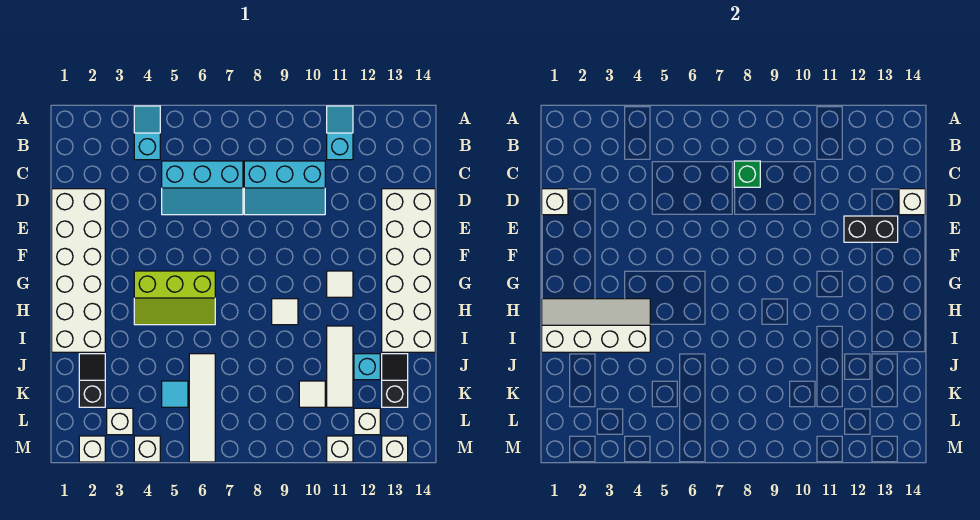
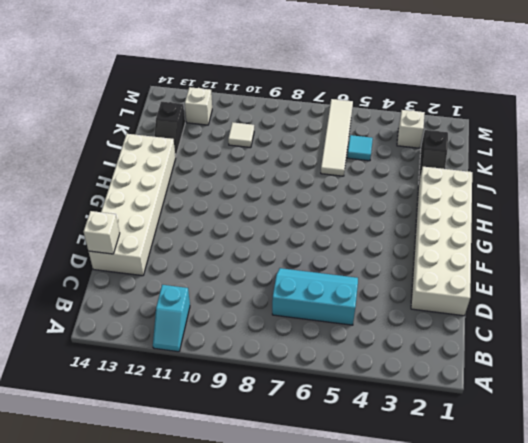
none -> cyan 1x2 slope [134,106,160,160]
none -> cyan 2x3 slope [244,161,325,215]
none -> lime 2x3 slope [134,271,215,325]

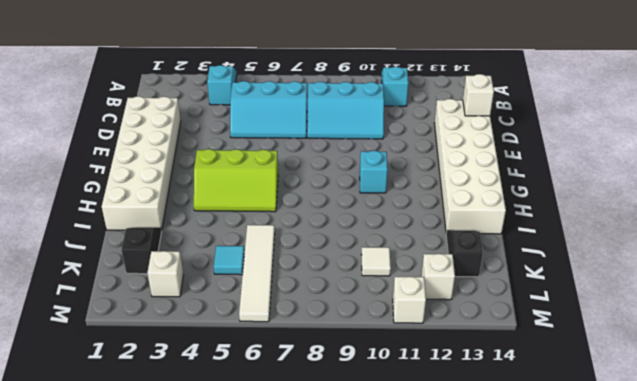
cyan 1x1 brick [360,151,388,193] -> cyan 1x1 brick moved to [354,354,380,380]
none -> white 1x1 tile [327,271,353,297]
none -> white 1x1 tile [272,299,298,325]
none -> white 1x3 tile [327,326,353,407]

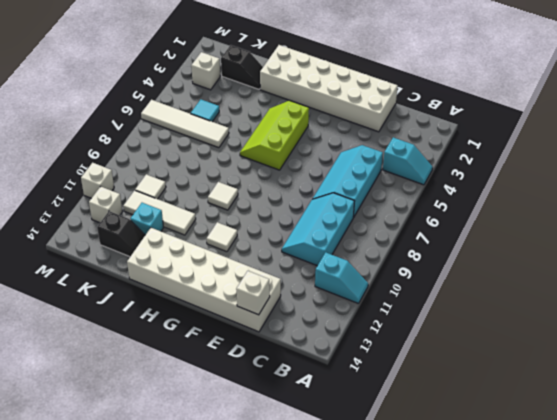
none -> white 1x1 brick [79,436,105,462]
none -> white 1x1 brick [134,436,160,462]
none -> white 1x1 brick [382,436,408,462]

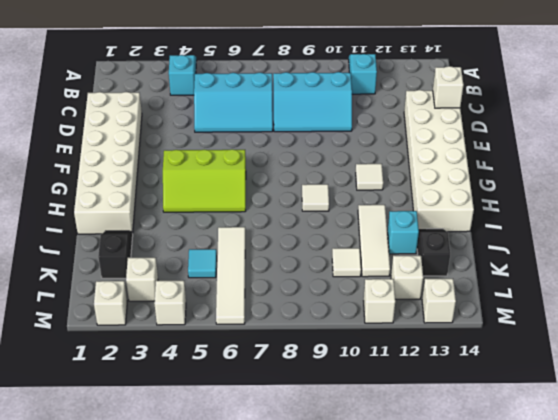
none -> green 1x1 brick [734,161,760,187]
none -> white 1x1 brick [542,189,568,215]
none -> black 1x2 brick [844,216,898,242]

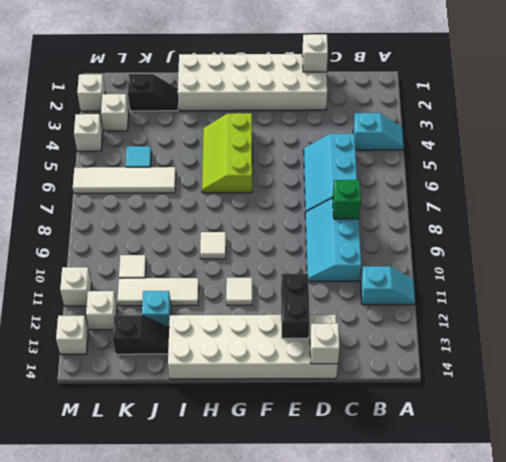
none -> white 2x4 slope [542,299,650,352]

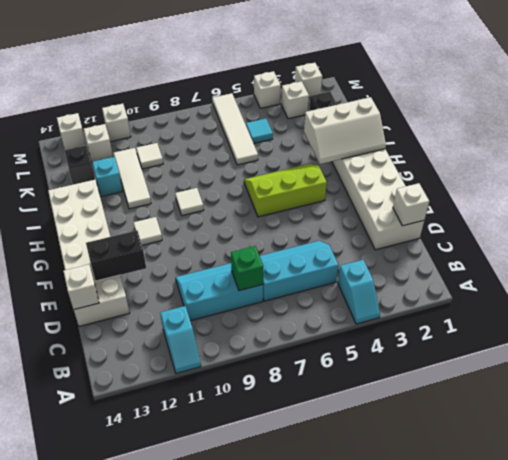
white 2x3 slope [304,97,386,164] -> white 2x4 slope [542,299,650,352]

